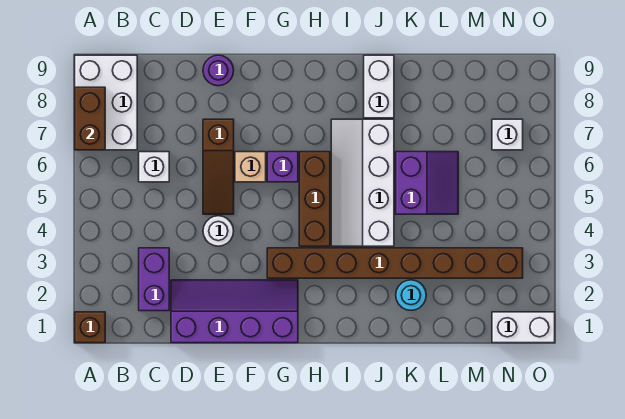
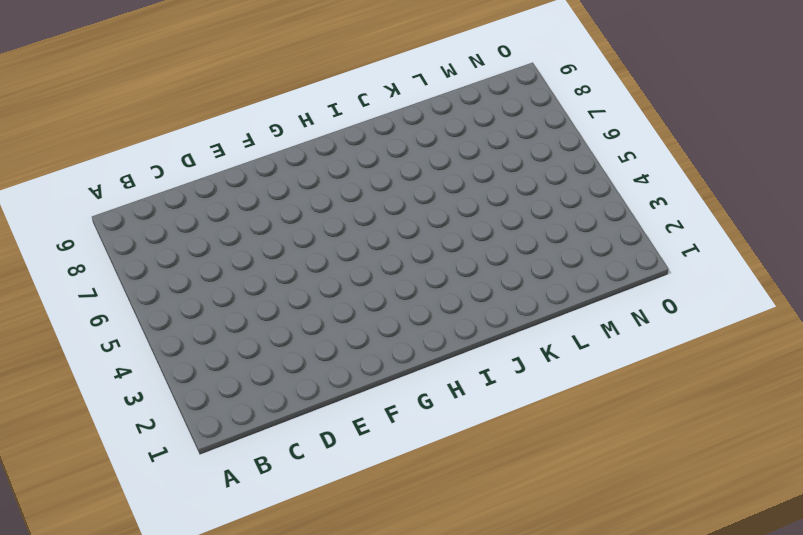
none -> brown 1x1 brick [75,312,105,343]
none -> white 2x3 brick [75,55,137,150]
none -> purple 1x2 brick [139,248,169,311]

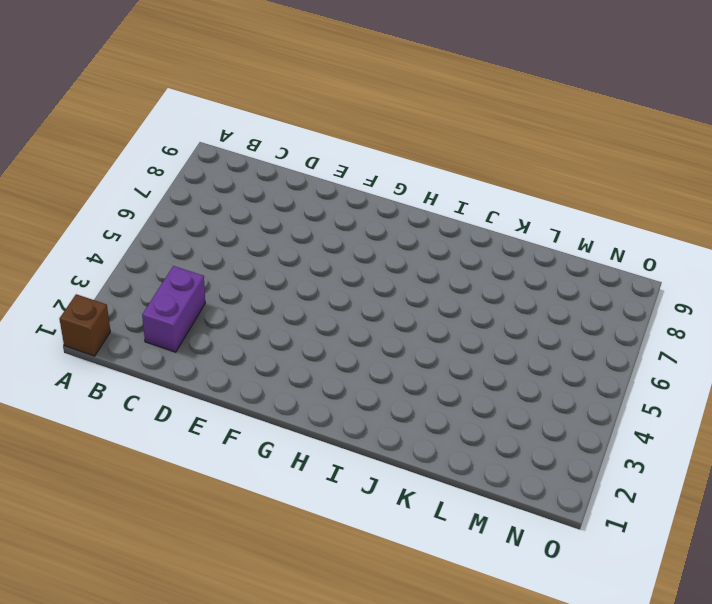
none -> white 2x3 brick [75,55,137,150]
none -> white 1x1 brick [139,152,169,182]
none -> purple 2x4 slope [171,280,298,343]

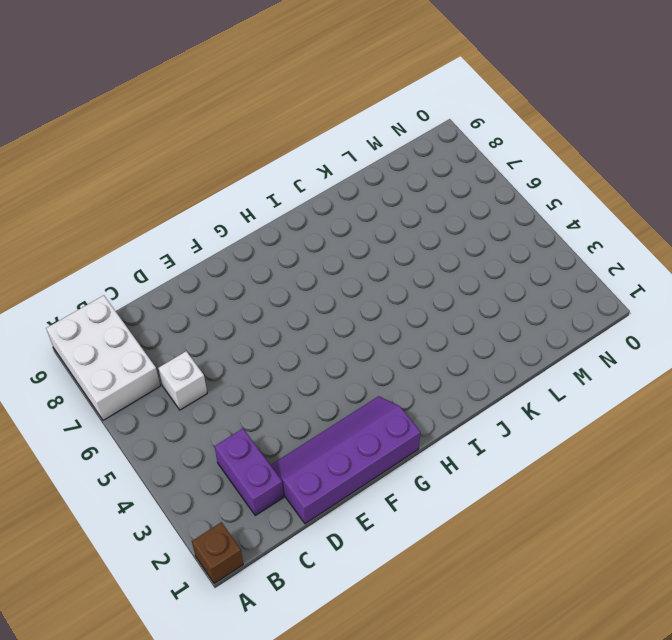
none -> white 1x1 round brick [203,216,234,246]
none -> brown 1x3 slope [203,119,234,214]
none -> purple 1x1 round brick [203,55,234,86]

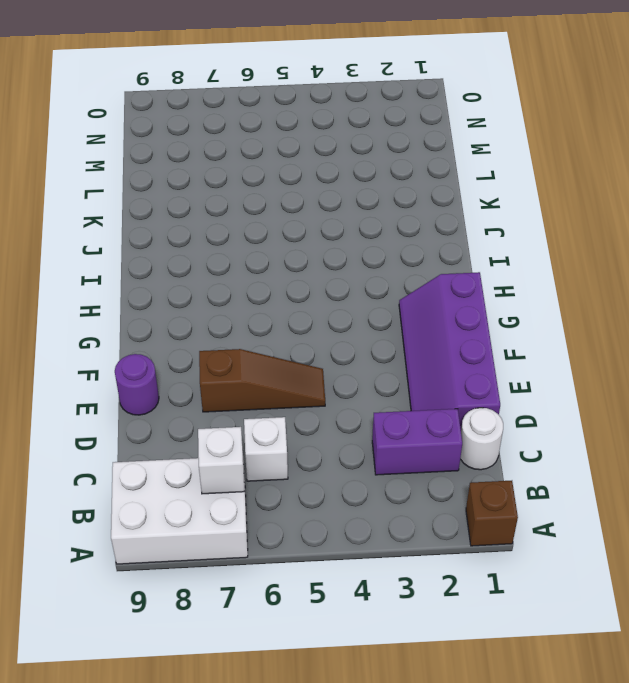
white 1x1 brick [198,427,244,494] -> white 1x1 brick moved to [492,119,523,150]
white 1x1 round brick [460,408,503,470] -> white 1x1 round brick moved to [203,216,234,246]
none -> tan 1x1 brick [235,152,266,182]
none -> brown 1x8 brick [267,248,523,278]
none -> purple 1x1 brick [267,152,298,182]

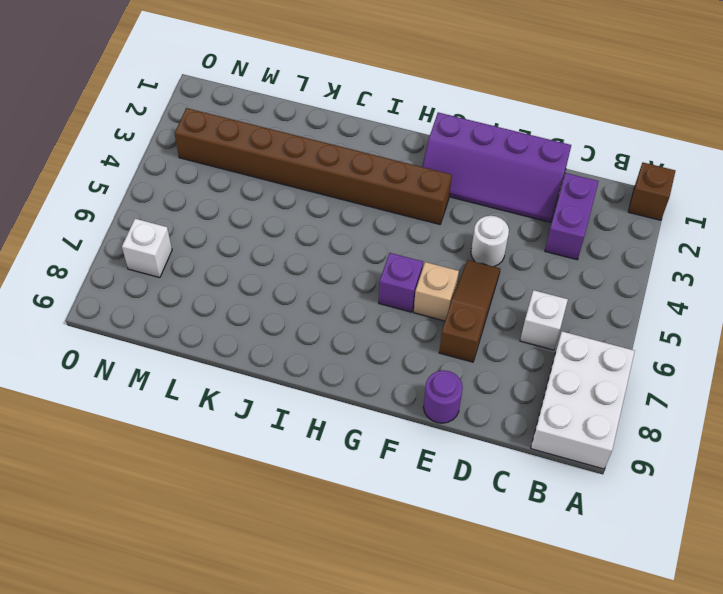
none -> brown 1x3 brick [299,152,330,246]
none -> white 2x4 slope [331,119,394,246]
none -> white 1x2 brick [364,55,394,118]

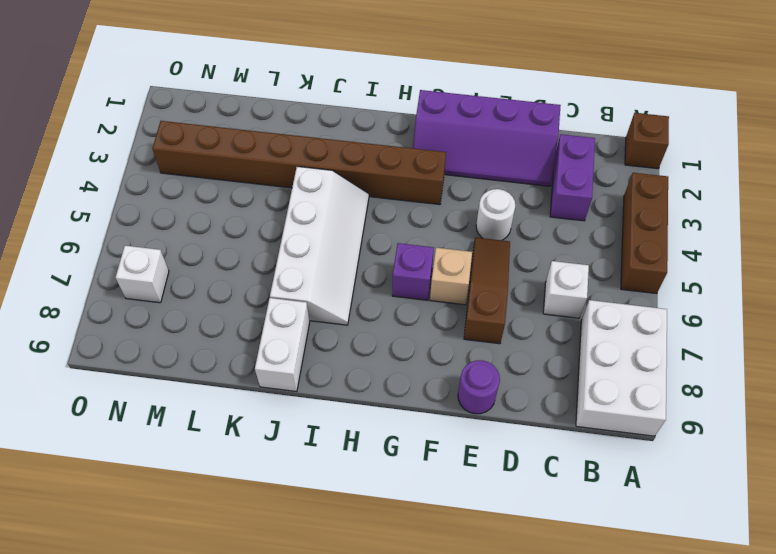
brown 1x3 brick [621,173,668,294] -> brown 1x3 brick moved to [299,152,330,246]
none -> cyan 1x1 round brick [396,280,426,310]
none -> purple 2x2 slope [396,152,458,214]
none -> white 1x2 brick [492,312,555,343]

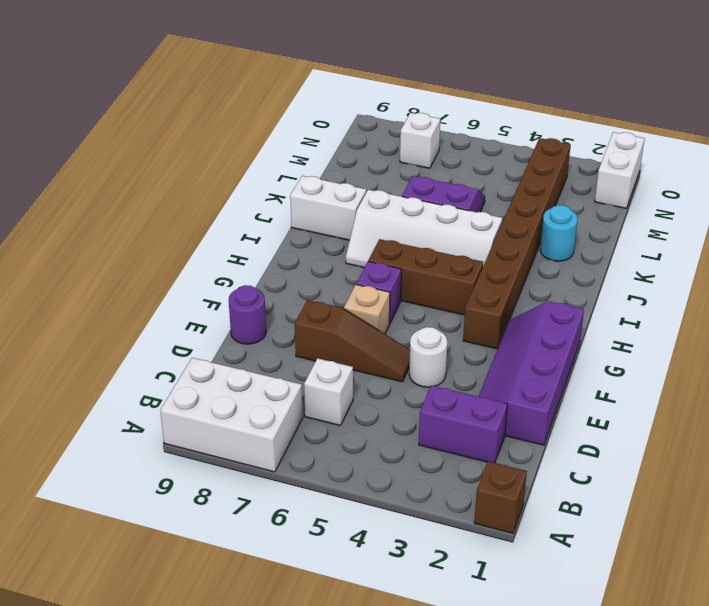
none -> brown 1x2 brick [75,87,105,150]

